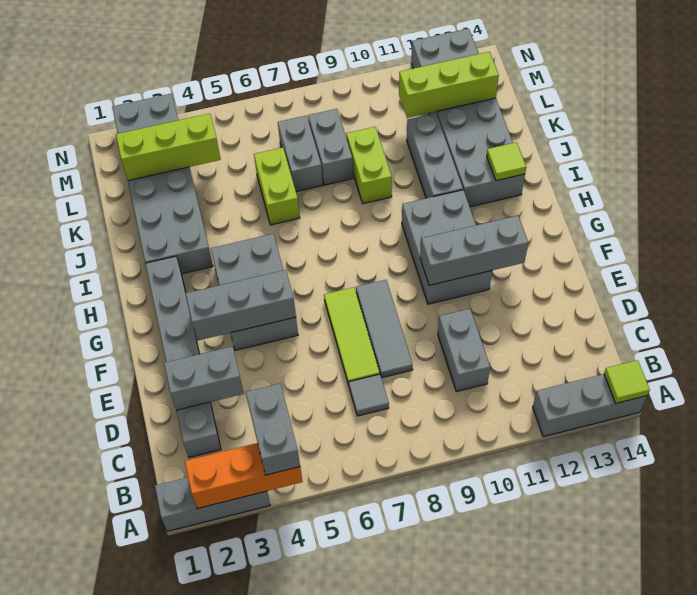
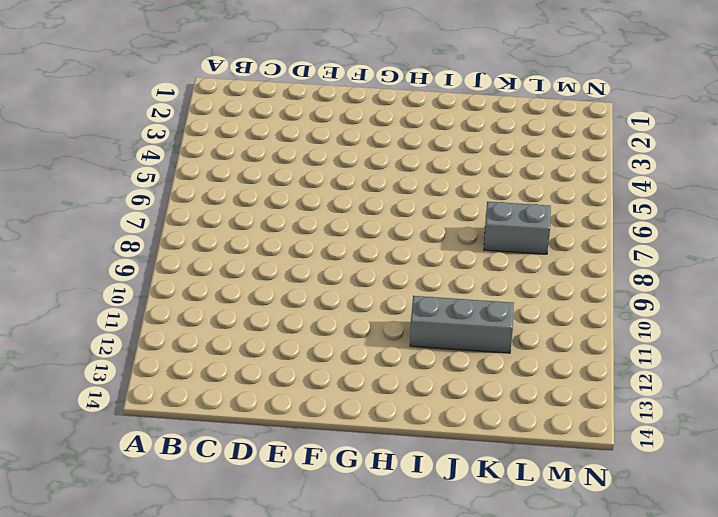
none -> grey 1x3 brick [155,477,270,531]
none -> grey 1x3 brick [533,374,647,437]
none -> grey 1x6 brick [145,256,221,458]

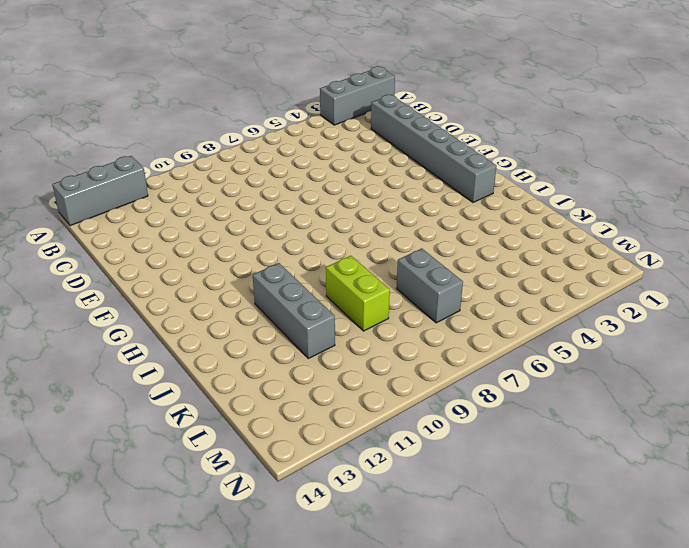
none -> grey 1x1 tile [349,374,389,416]
none -> grey 1x2 brick [438,309,490,392]
none -> lime 1x3 tile [324,287,380,385]

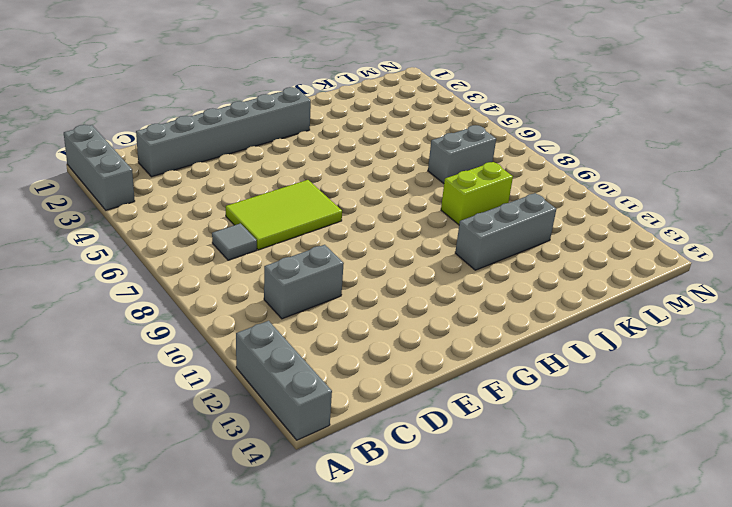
lime 2x3 tile [226,180,342,250] -> lime 1x3 tile [324,287,380,385]
none -> grey 1x3 tile [356,280,413,378]
none -> grey 2x3 brick [211,234,298,350]
none -> grey 2x3 brick [402,190,492,304]

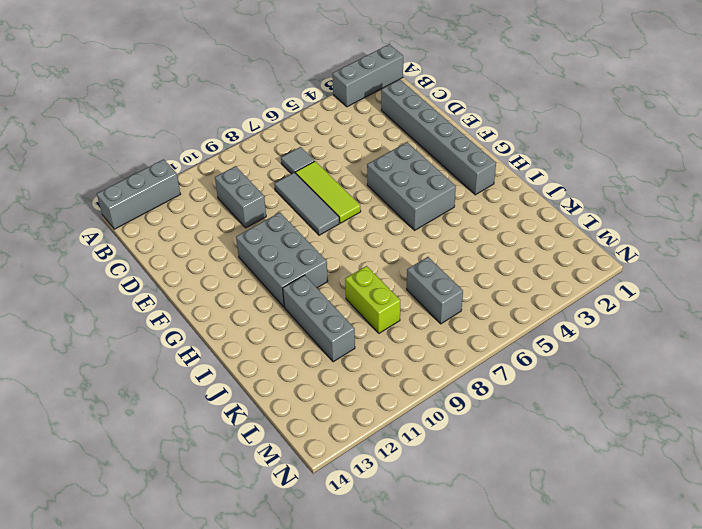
none -> grey 2x6 brick [112,94,213,274]
none -> grey 2x6 brick [411,29,525,207]
none -> lime 1x2 brick [254,148,300,225]

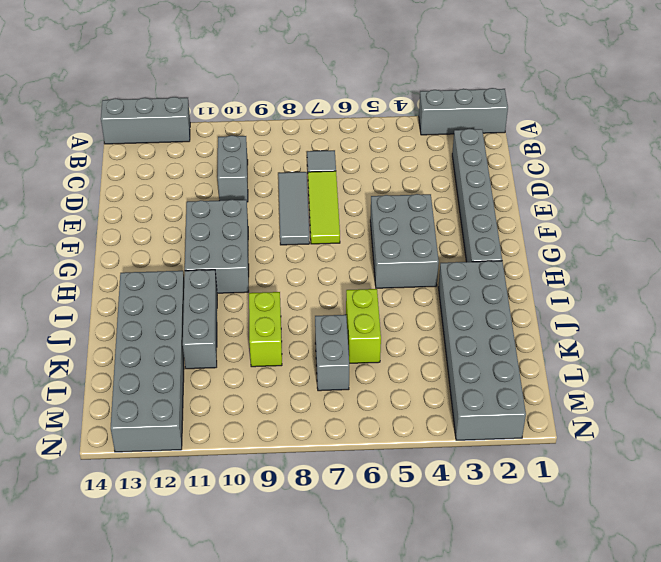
none -> grey 1x2 brick [308,109,353,185]
none -> orange 1x3 brick [185,443,303,509]
none -> lime 1x1 tile [604,360,650,403]

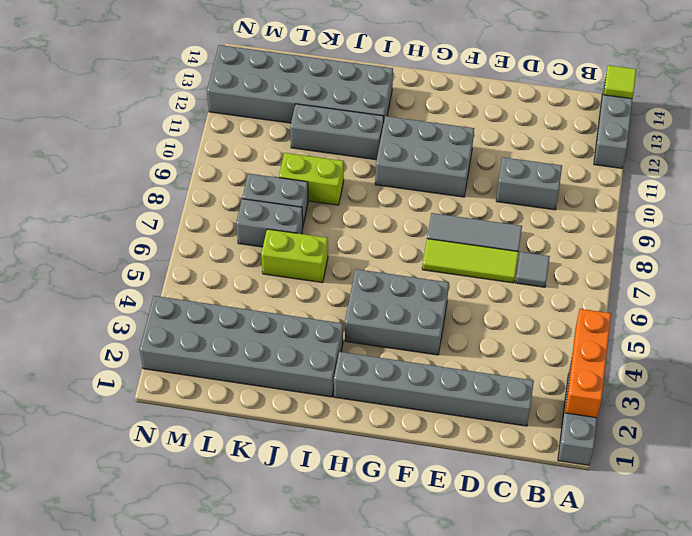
none -> grey 1x2 brick [164,347,244,410]
none -> grey 1x3 brick [186,270,296,341]
none -> grey 1x3 brick [420,216,528,285]

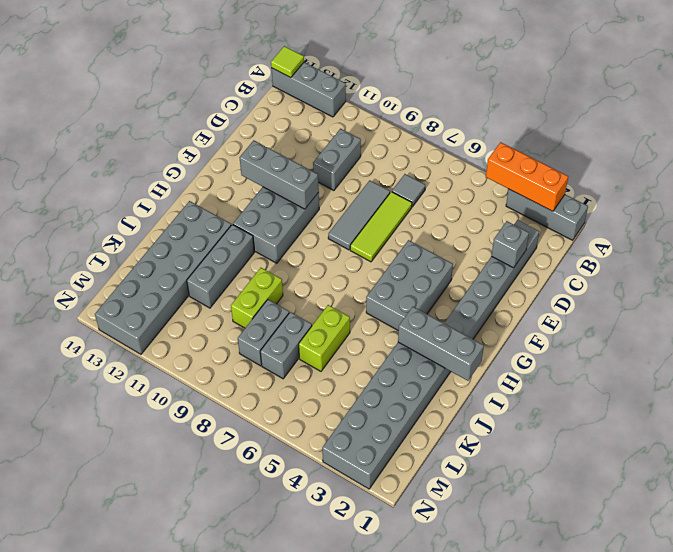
grey 1x1 brick [492,221,529,268] -> grey 1x2 brick [164,347,244,410]
grey 1x3 brick [398,307,484,381] -> grey 1x3 brick moved to [186,270,296,341]
none -> lime 1x1 tile [487,142,526,181]
none -> lime 1x3 brick [116,114,221,181]
none -> lime 1x3 brick [399,52,499,118]

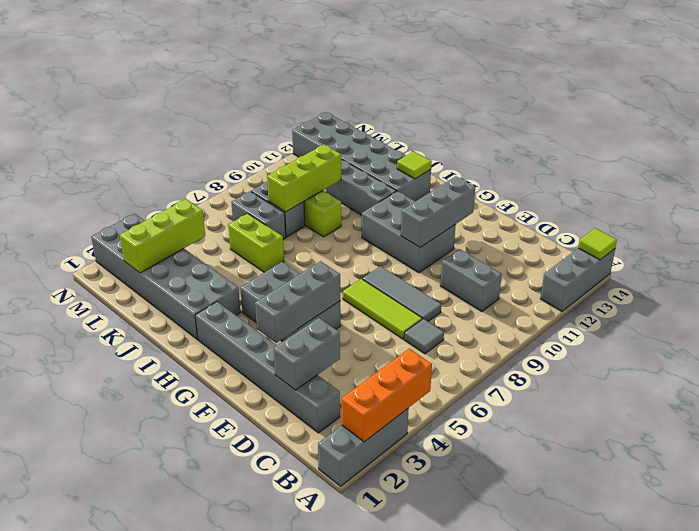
lime 1x3 brick [267,145,341,212] -> lime 1x3 brick moved to [399,52,499,118]
none -> grey 1x2 brick [246,384,300,475]

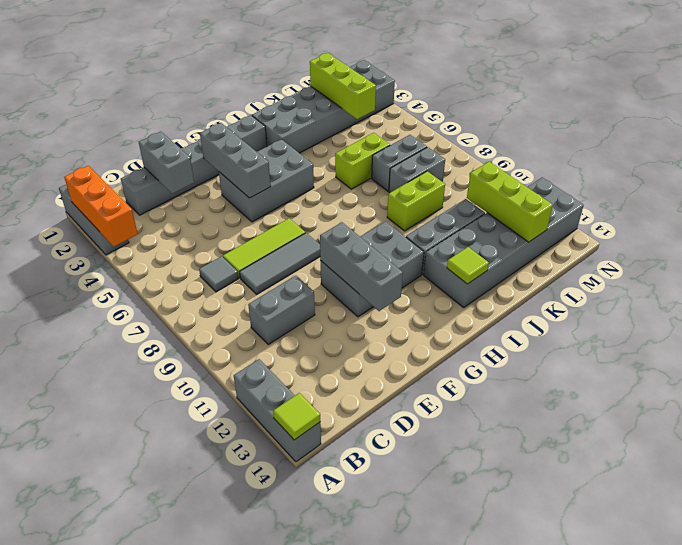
none -> grey 1x2 brick [246,384,300,475]

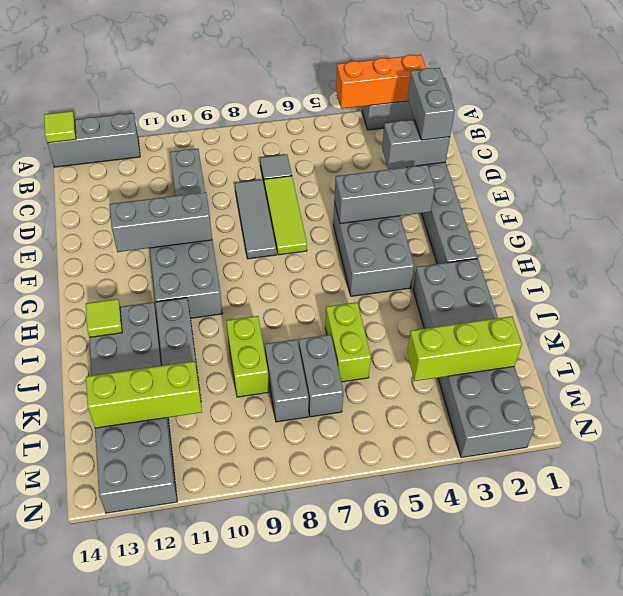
grey 1x2 brick [408,68,455,140] -> grey 1x2 brick moved to [246,384,300,475]

